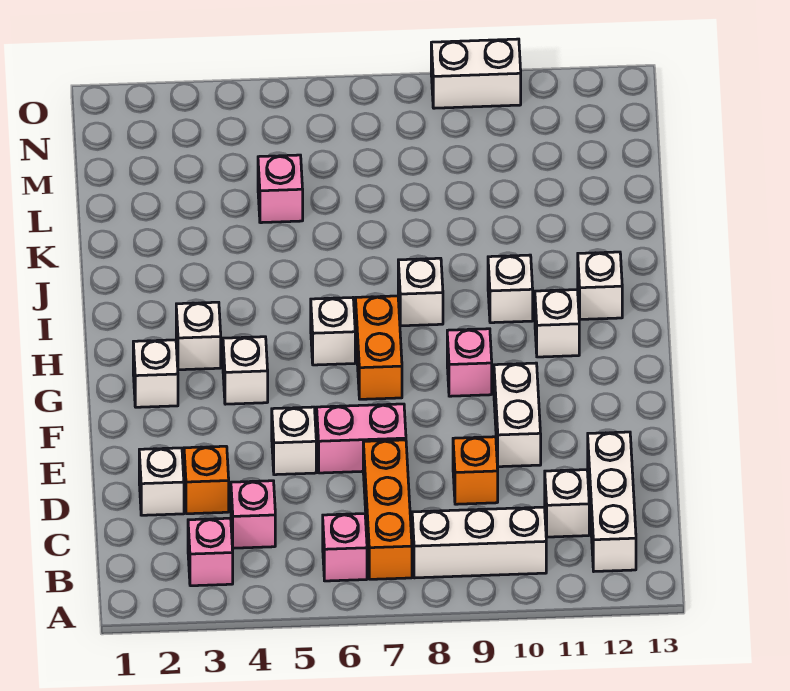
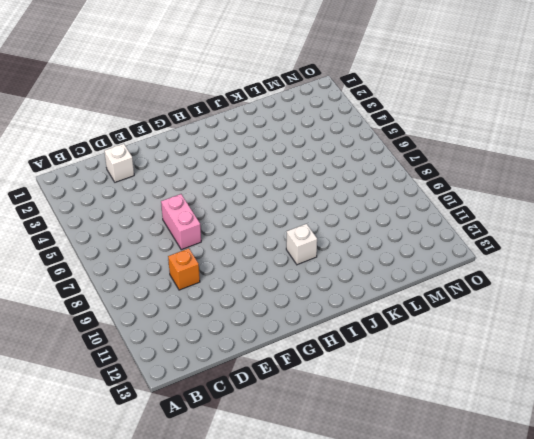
none -> pink 1x1 brick [188,518,233,586]
none -> pink 1x1 brick [323,514,367,581]
none -> orange 1x3 brick [363,440,412,579]

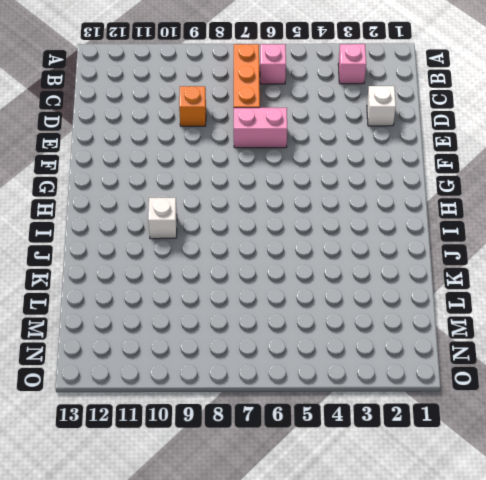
none -> white 1x3 brick [412,507,546,578]
none -> white 1x3 brick [588,432,636,571]
none -> pink 1x1 brick [231,481,275,548]

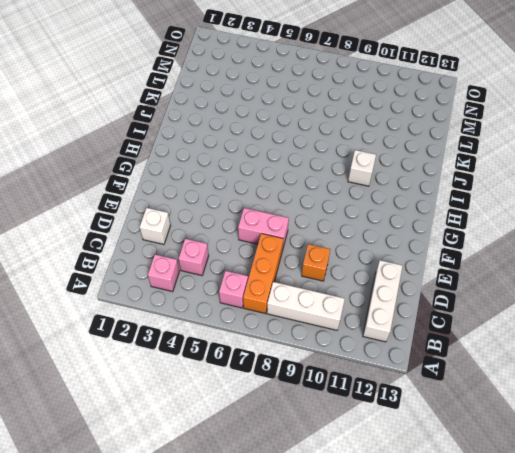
none -> white 1x1 brick [545,470,589,537]
none -> orange 1x1 brick [184,446,229,514]
none -> white 1x1 brick [272,407,316,475]

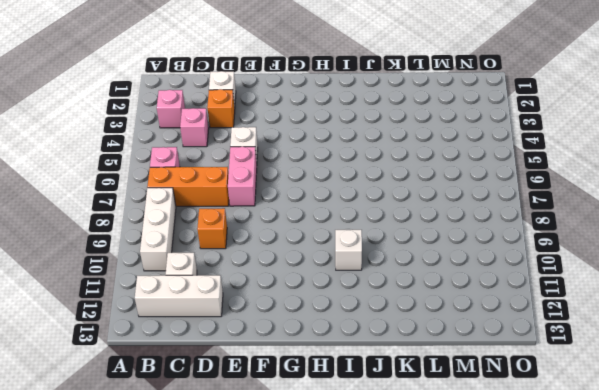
none -> white 1x2 brick [494,363,541,467]
none -> white 1x1 brick [133,340,178,407]
none -> white 1x1 brick [223,337,268,404]

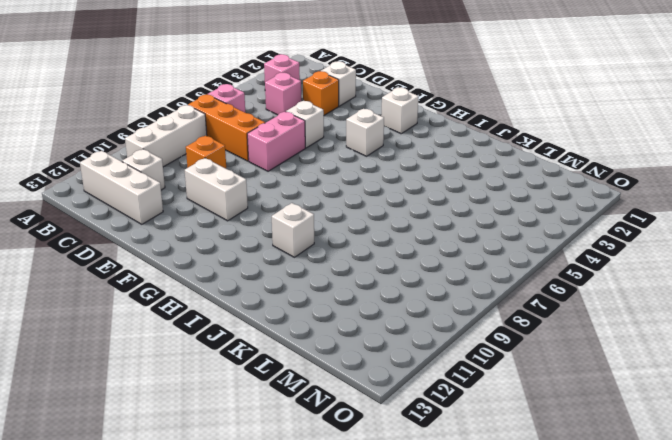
none -> orange 1x2 brick [356,296,402,399]
none -> pink 1x1 brick [447,329,492,396]
none -> white 1x1 brick [176,302,221,370]

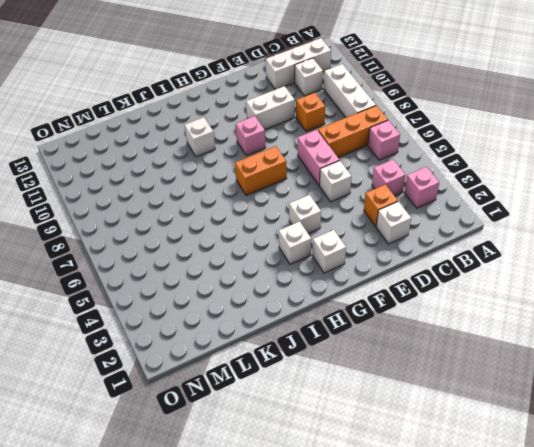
none -> white 1x1 brick [311,298,355,365]
none -> white 1x1 brick [535,290,579,357]
none -> white 1x1 brick [398,258,443,326]

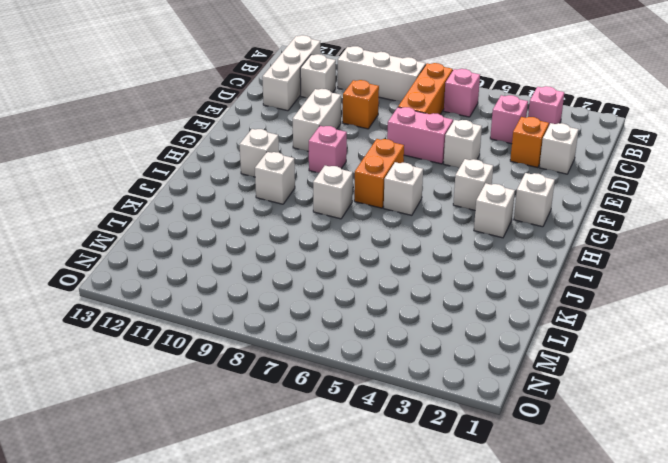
none -> white 1x1 brick [578,252,622,319]
none -> pink 1x1 brick [258,155,303,223]
none -> white 1x2 brick [431,39,521,108]

